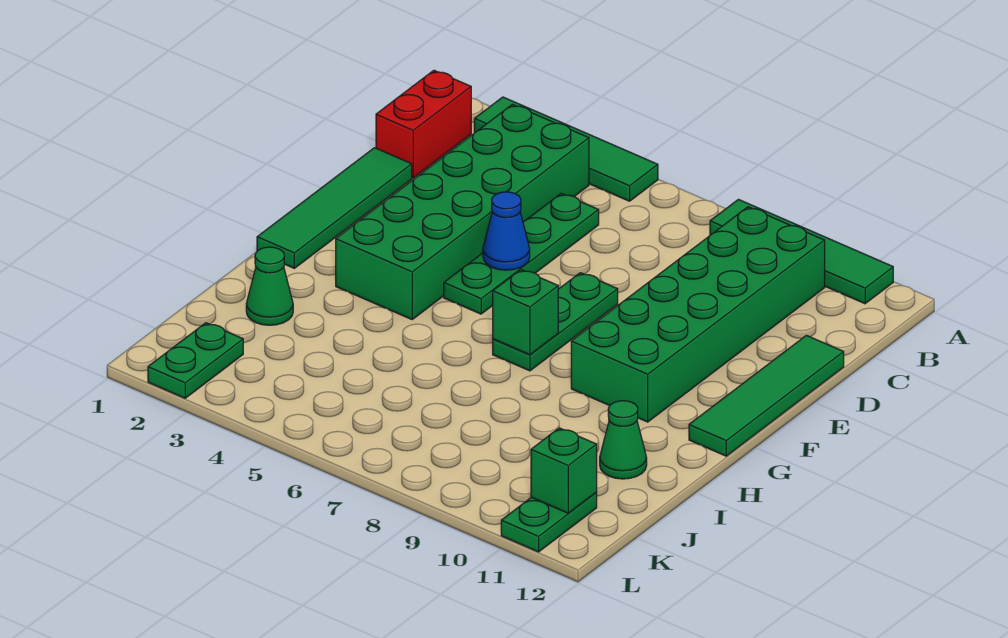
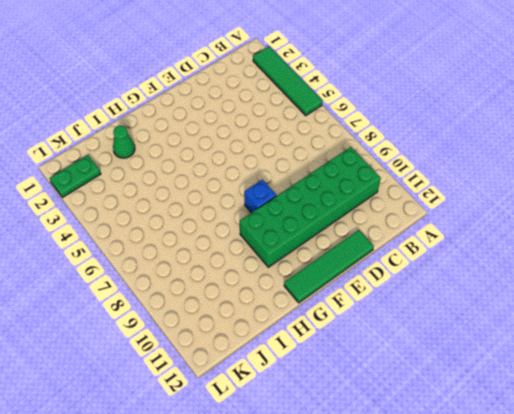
blue 1x1 brick [244,180,276,213] -> none
none -> green 1x4 tile [710,199,893,304]
none -> red 1x2 brick [376,70,471,178]
none -> green 2x6 brick [336,104,589,319]

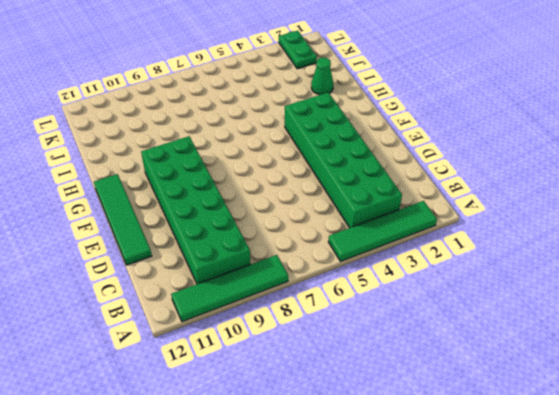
none -> red 1x2 brick [376,70,471,178]
none -> green 1x4 plate [444,193,599,314]
none -> green 1x4 tile [257,148,412,268]

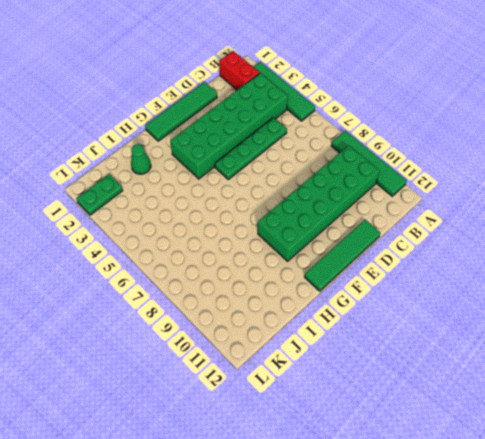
red 1x2 brick [219,51,260,90] -> red 1x2 brick turned to [376,70,471,178]
none -> green 1x3 plate [493,273,618,371]
none -> green 1x1 cone [600,401,647,479]
none -> green 1x2 plate [501,493,597,552]

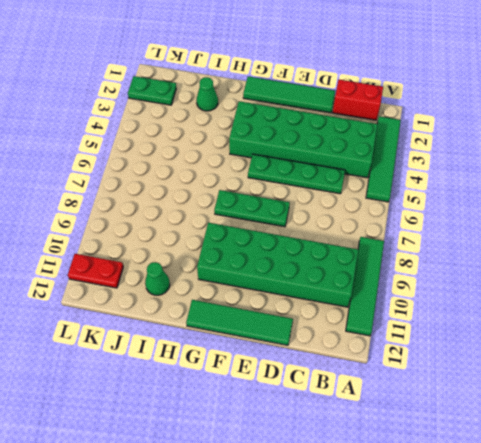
red 1x2 plate [68,254,123,288] -> green 1x2 plate [501,493,597,552]
none -> blue 1x1 cone [483,192,530,270]
none -> green 1x1 brick [493,270,558,355]
none -> green 1x1 brick [531,428,597,513]

